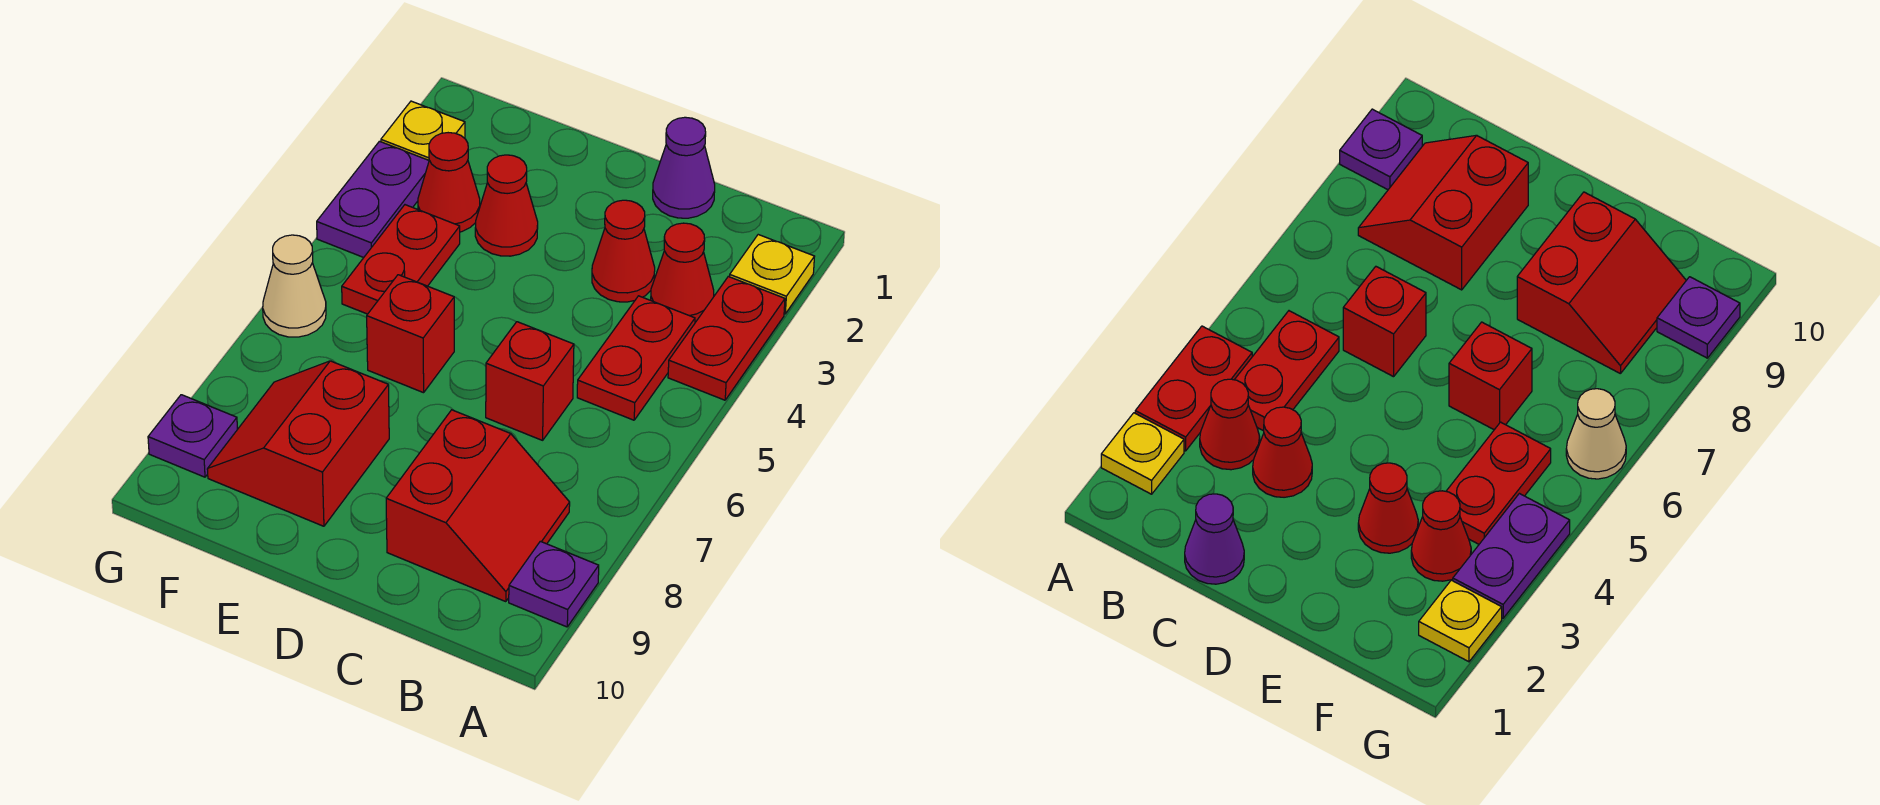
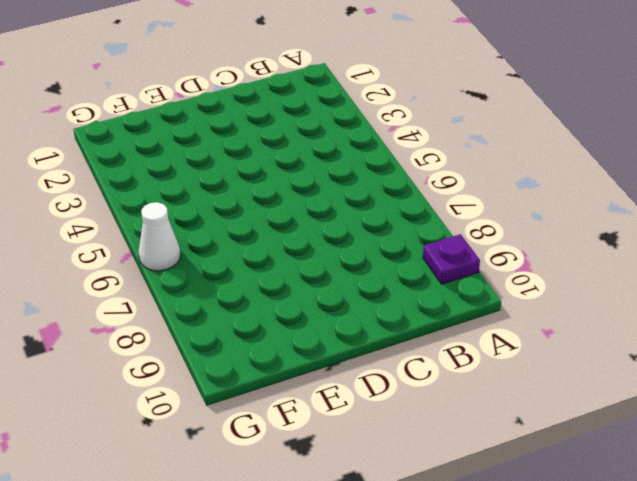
white 1x1 cone [139,202,180,271] -> tan 1x1 cone [263,235,326,337]
none -> yellow 1x1 plate [730,235,815,314]
none -> red 1x2 plate [668,277,785,400]
none -> red 1x1 cone [651,223,714,322]

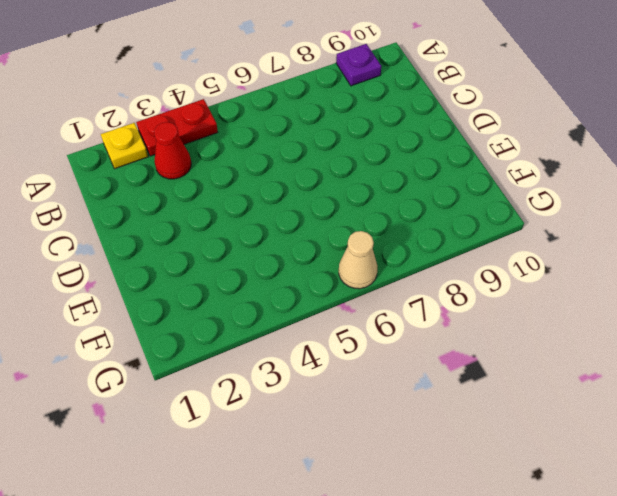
none -> red 1x2 plate [577,296,695,420]
none -> red 2x2 slope [386,410,570,601]
none -> purple 1x1 cone [653,117,715,218]

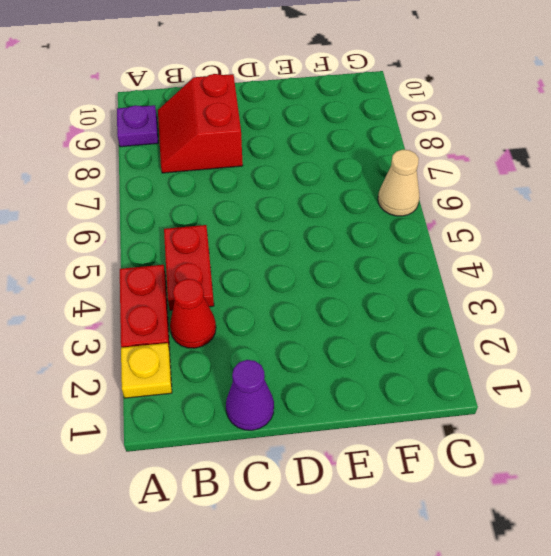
none -> red 1x1 cone [592,200,655,302]
none -> red 1x1 brick [486,322,574,440]
none -> red 1x1 cone [475,155,538,256]

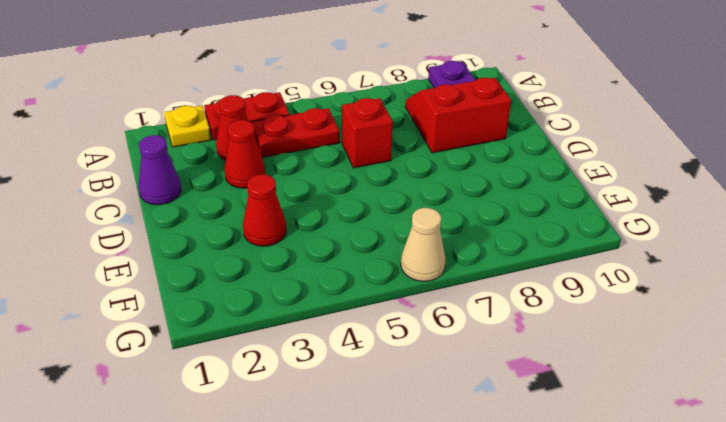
none -> red 1x1 brick [367,275,454,393]
none -> red 2x2 slope [207,361,389,526]
none -> red 1x1 cone [418,133,480,232]

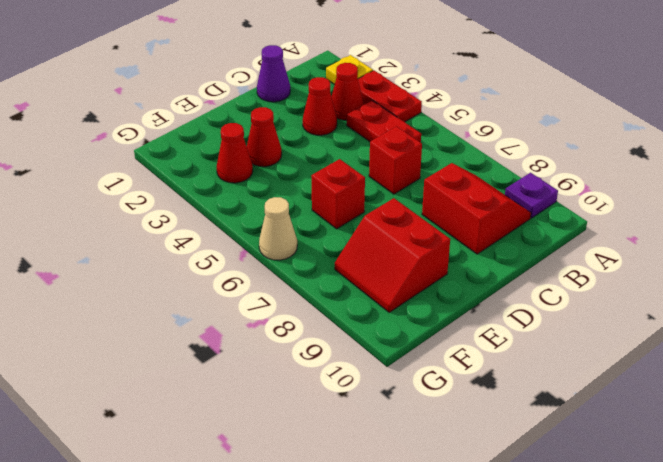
none -> red 1x2 plate [342,205,460,314]
none -> yellow 1x1 plate [381,101,465,160]
none -> purple 1x2 plate [317,141,429,258]

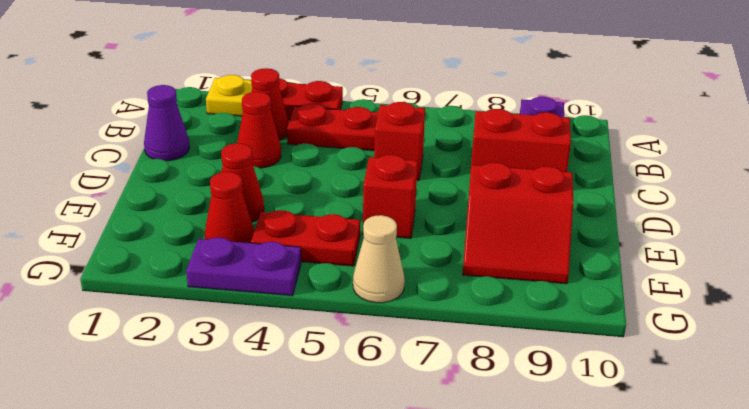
none -> yellow 1x1 plate [381,101,465,160]
none -> purple 1x1 plate [148,395,237,477]

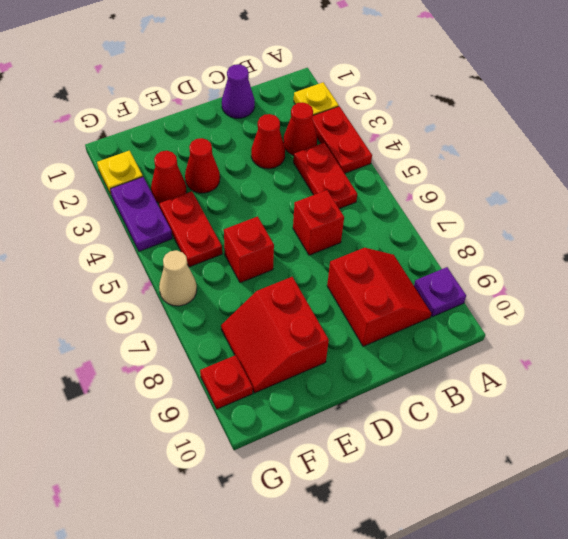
red 1x1 plate [200,355,253,409] -> purple 1x1 plate [148,395,237,477]

